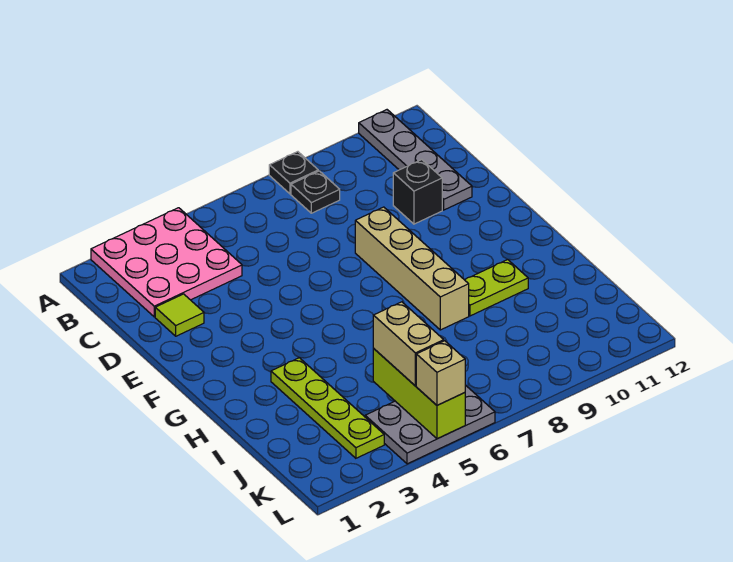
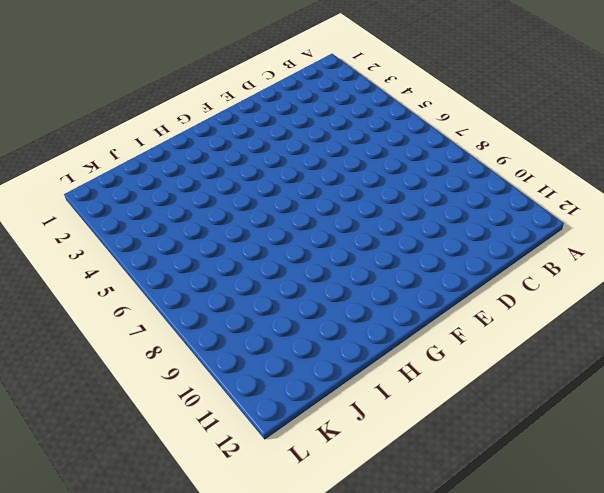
none -> pink 3x3 plate [91,208,242,317]
none -> black 1x1 plate [269,152,318,194]
none -> grey 1x4 plate [359,110,472,210]

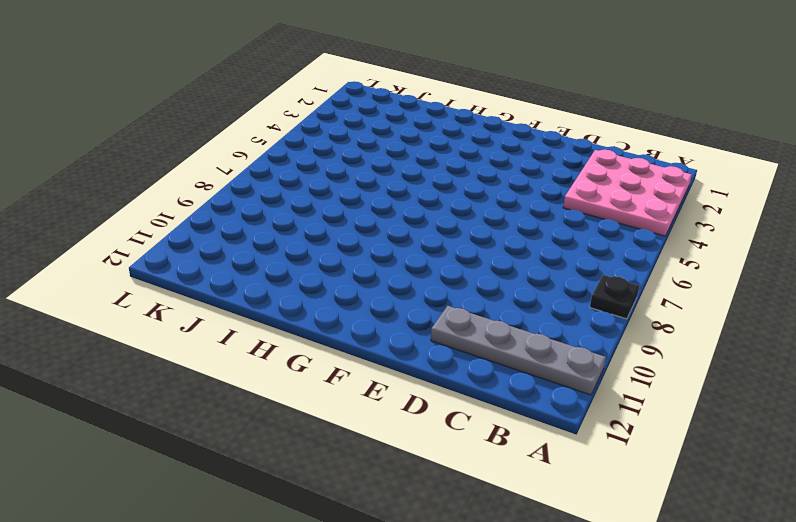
none -> black 1x1 plate [291,171,340,213]
none -> lime 1x1 tile [155,294,204,336]
none -> black 1x1 brick [393,160,442,224]

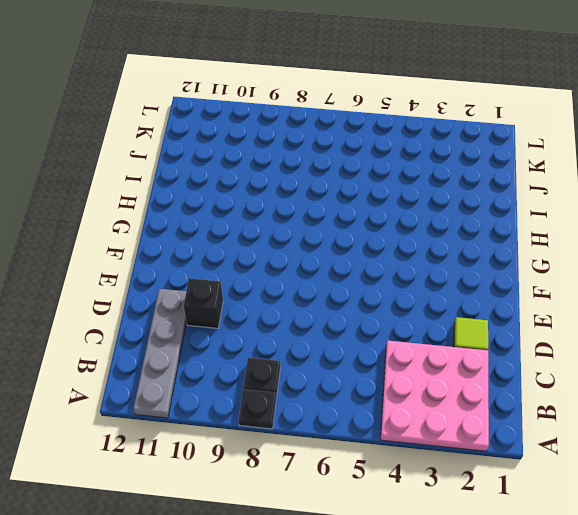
none -> tan 1x4 brick [355,207,469,330]
none -> lime 1x4 plate [271,358,384,458]
none -> lime 1x2 plate [465,260,528,316]

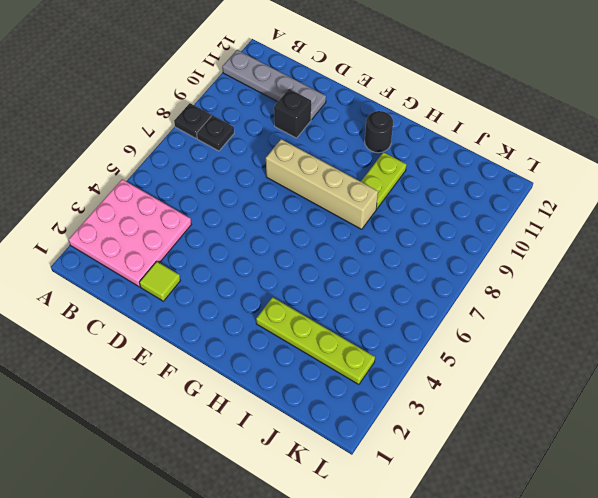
black 1x1 round brick [365,111,393,153] -> none
none -> grey 2x3 plate [365,385,495,464]
none -> lime 1x3 brick [373,349,465,439]
none -> tan 1x2 brick [373,302,444,386]

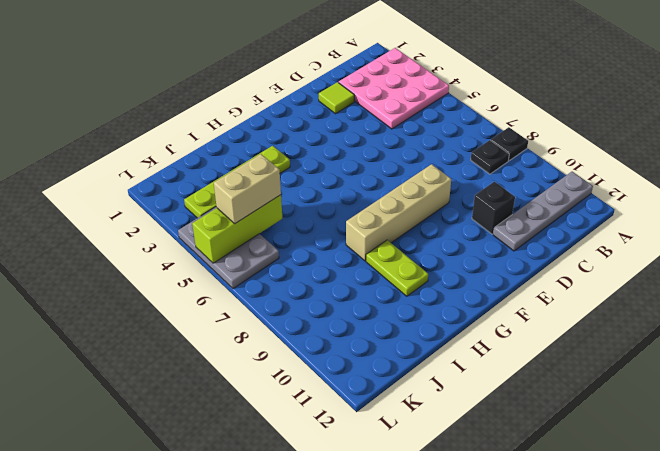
none -> tan 1x1 brick [416,341,465,405]

